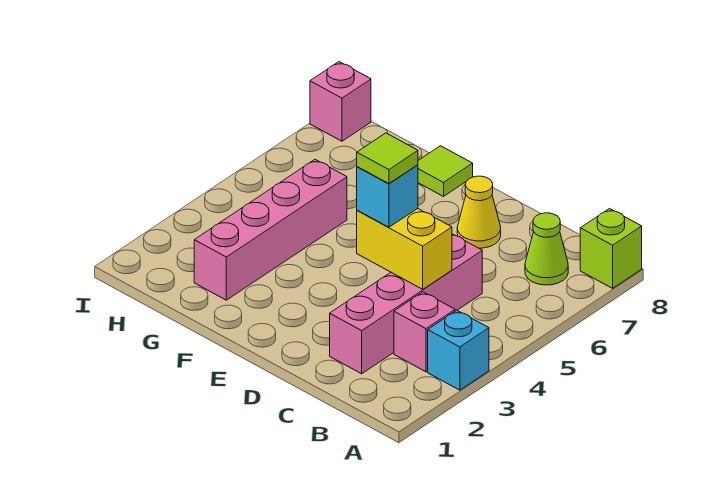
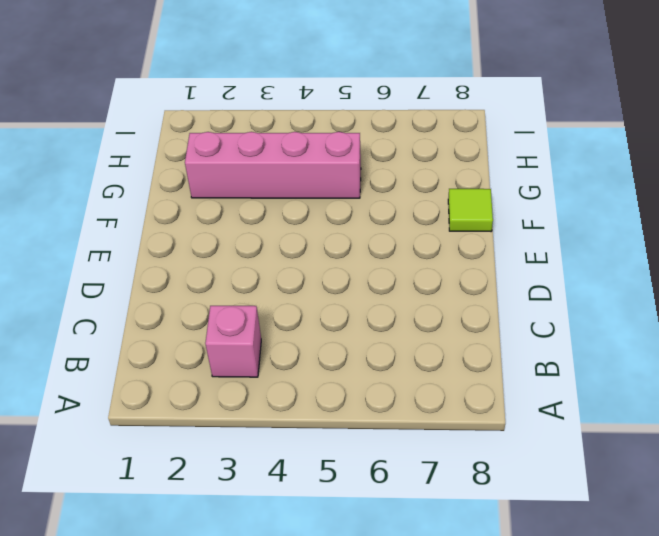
none -> cyan 1x1 brick [428,310,489,390]
none -> lime 1x1 brick [580,209,642,288]
none -> lime 1x1 cone [525,213,568,285]

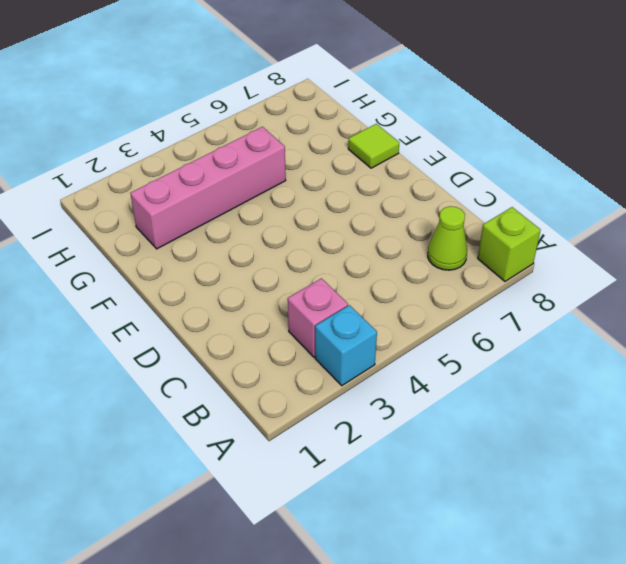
none -> pink 1x4 brick [330,234,482,374]
none -> yellow 1x1 cone [457,176,501,248]
none -> pink 1x1 brick [310,62,371,141]

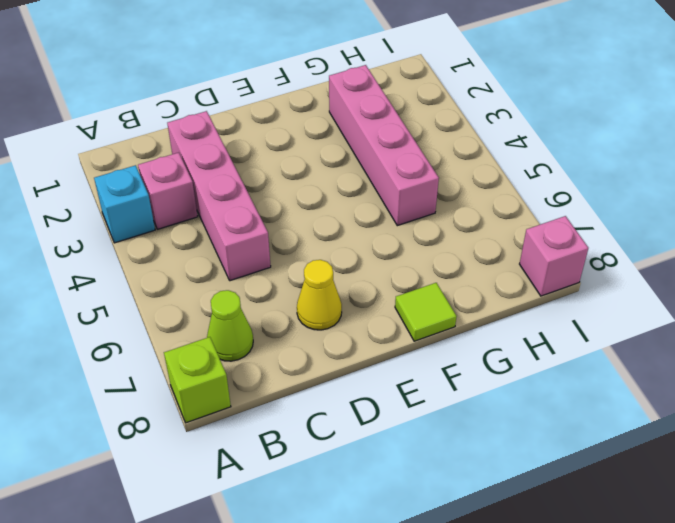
none -> yellow 1x2 brick [357,209,452,289]
none -> cyan 1x1 brick [357,165,418,227]
none -> lime 1x1 tile [357,133,418,184]

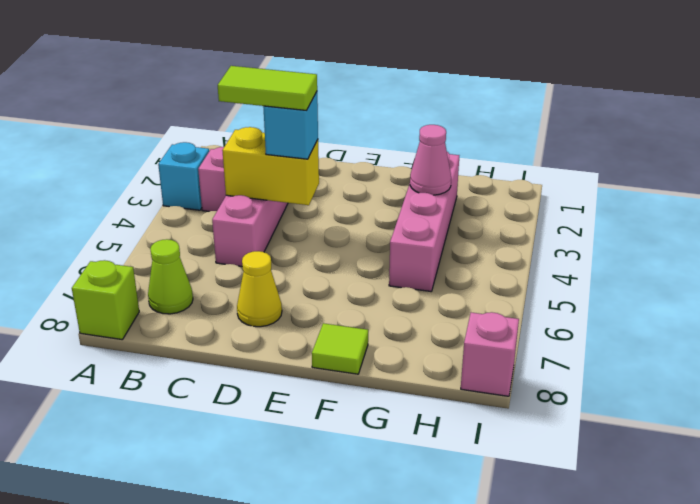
lime 1x2 tile [218,66,317,110] -> lime 1x1 tile [357,133,418,184]
pink 1x1 cone [410,125,451,195] -> none

